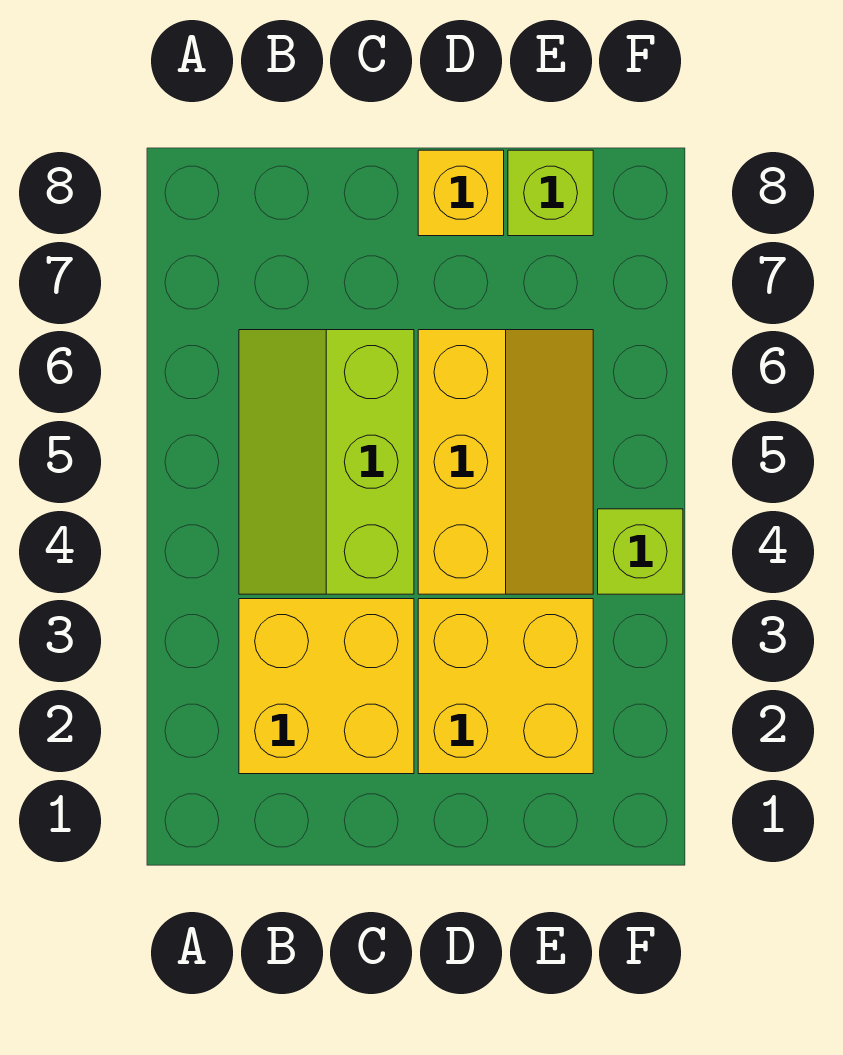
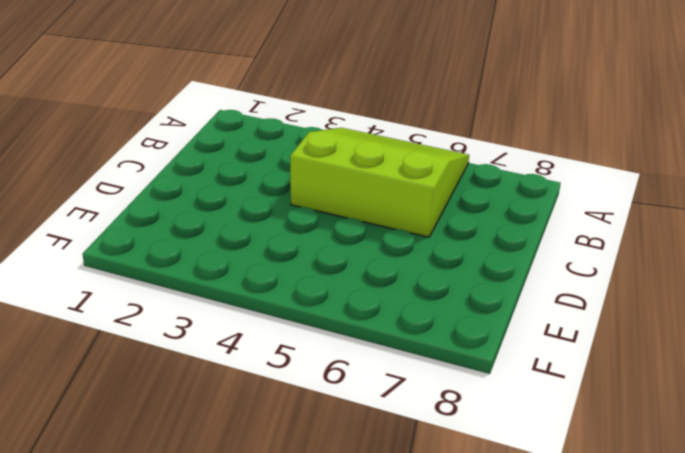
lime 3x3 slope [290,128,469,237] -> lime 2x3 slope [239,330,414,594]
none -> yellow 2x2 brick [239,599,414,774]
none -> yellow 2x2 brick [418,599,593,774]

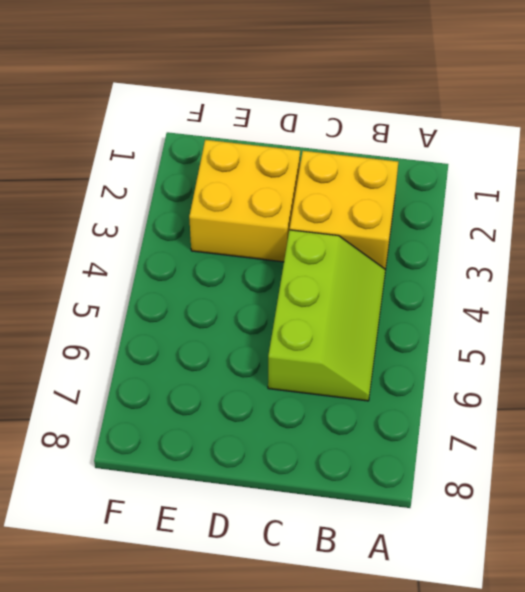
none -> yellow 2x3 slope [418,330,593,594]
none -> yellow 1x1 brick [418,150,504,236]

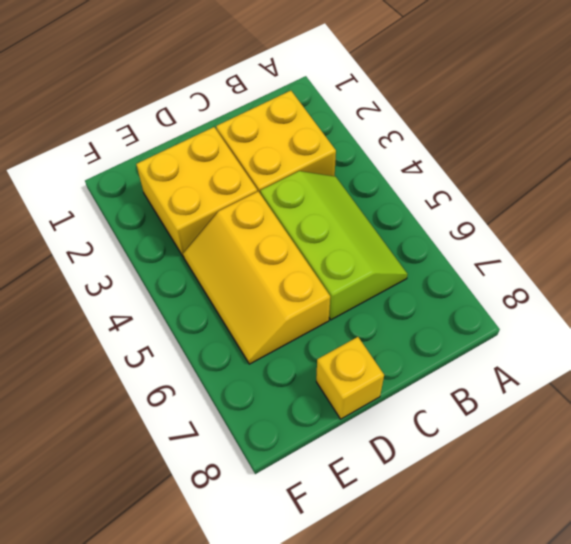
none -> lime 1x1 brick [508,150,593,236]
none -> lime 1x1 brick [598,509,683,594]

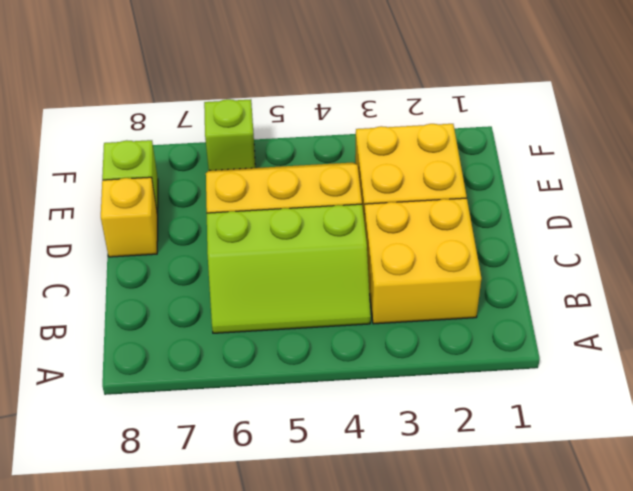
lime 1x1 brick [204,99,255,171] -> lime 1x1 brick moved to [598,509,683,594]

